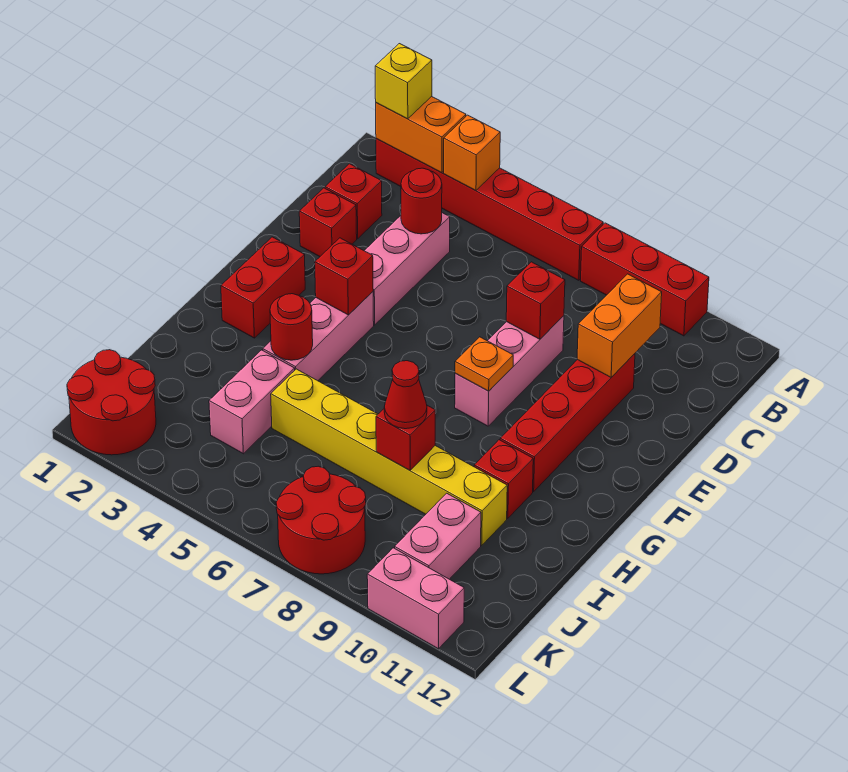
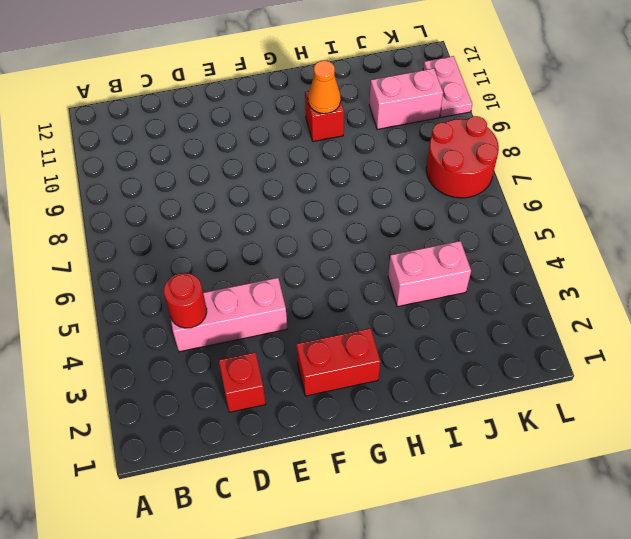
orange 1x1 cone [308,61,341,114] -> none
pink 1x2 plate [423,56,472,117] -> pink 1x2 brick [367,548,464,649]
none -> red 1x6 brick [376,139,603,280]
none -> red 1x3 brick [581,223,709,336]
none -> red 1x1 brick [325,164,382,239]

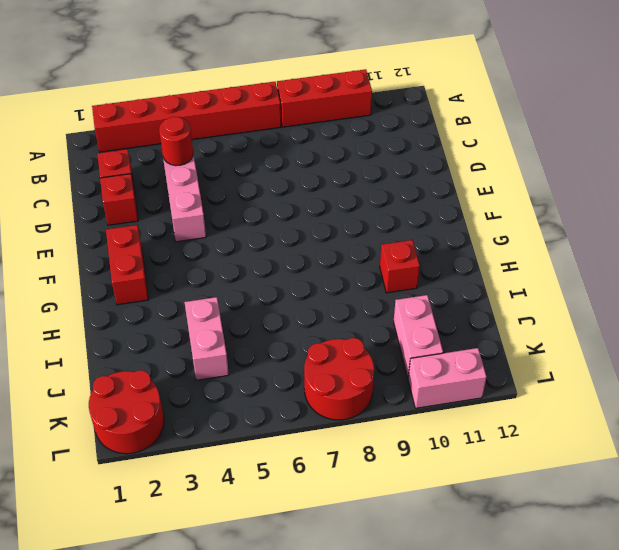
none -> pink 1x3 brick [455,316,564,426]
none -> red 1x4 brick [500,354,635,492]
none -> pink 1x3 brick [263,292,374,381]

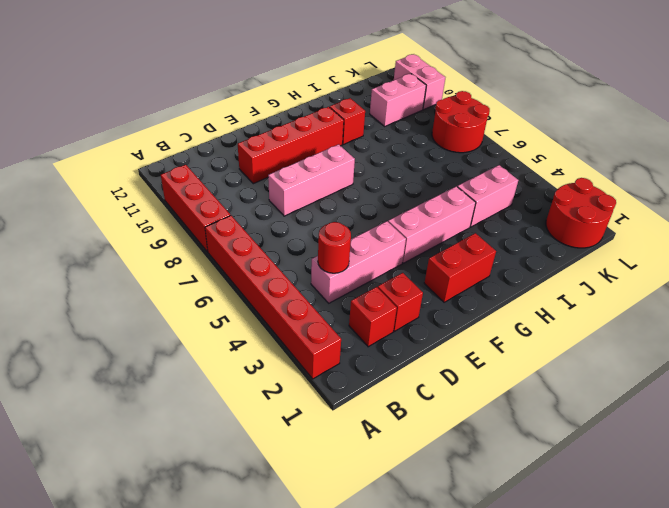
none -> yellow 1x6 brick [271,369,507,545]
none -> orange 1x2 brick [376,97,466,173]
none -> orange 1x1 brick [444,115,500,191]

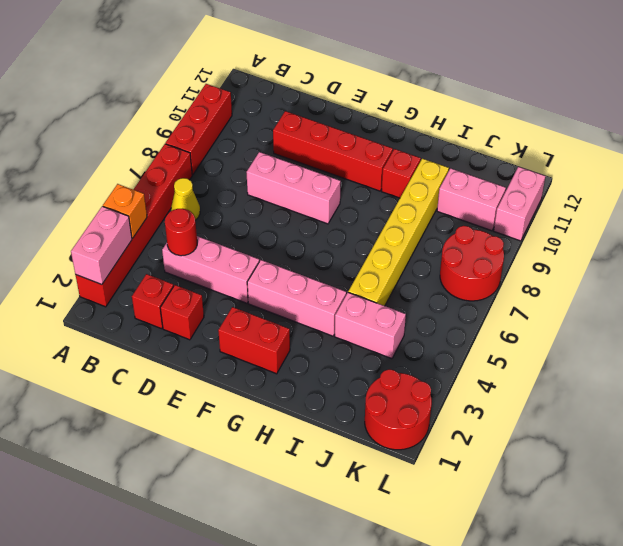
pink 1x2 brick [71,206,132,285] -> orange 1x2 brick [376,97,466,173]
yellow 1x1 cone [171,178,200,220] -> none
none -> orange 1x2 brick [577,274,662,377]
none -> red 1x1 brick [506,262,565,339]
none -> red 1x1 brick [315,238,373,315]

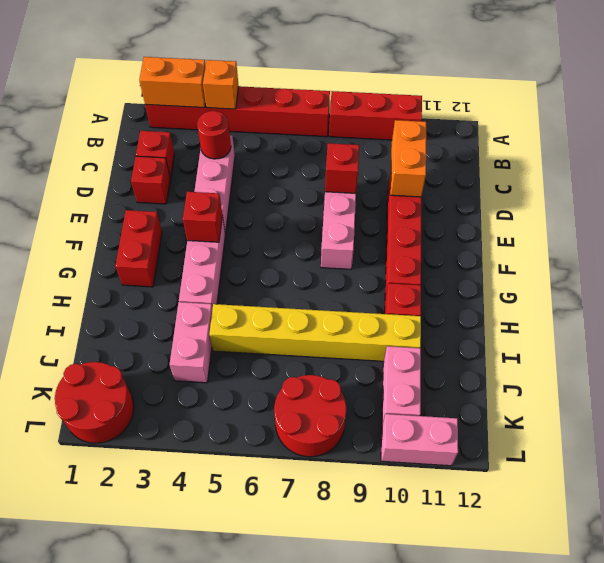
none -> orange 1x1 plate [455,337,513,391]
none -> red 1x1 round brick [270,294,313,360]
none -> red 1x1 brick [376,405,435,470]

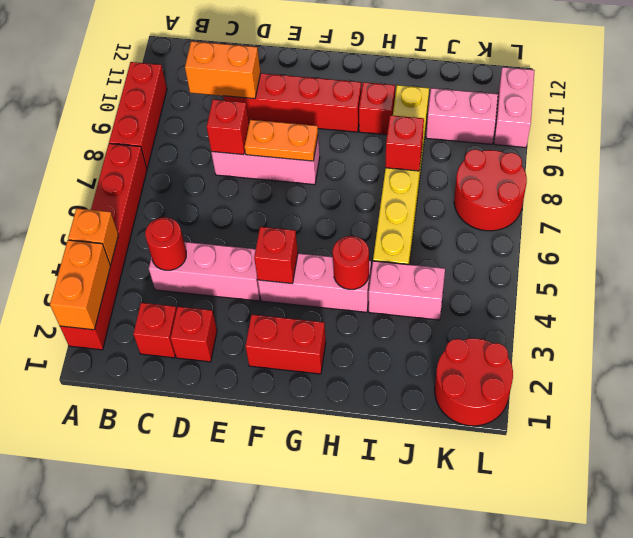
orange 1x2 plate [245,120,318,161] -> orange 1x1 plate [455,337,513,391]
none -> yellow 1x1 brick [375,44,432,119]
none -> red 1x1 cone [384,361,427,429]

